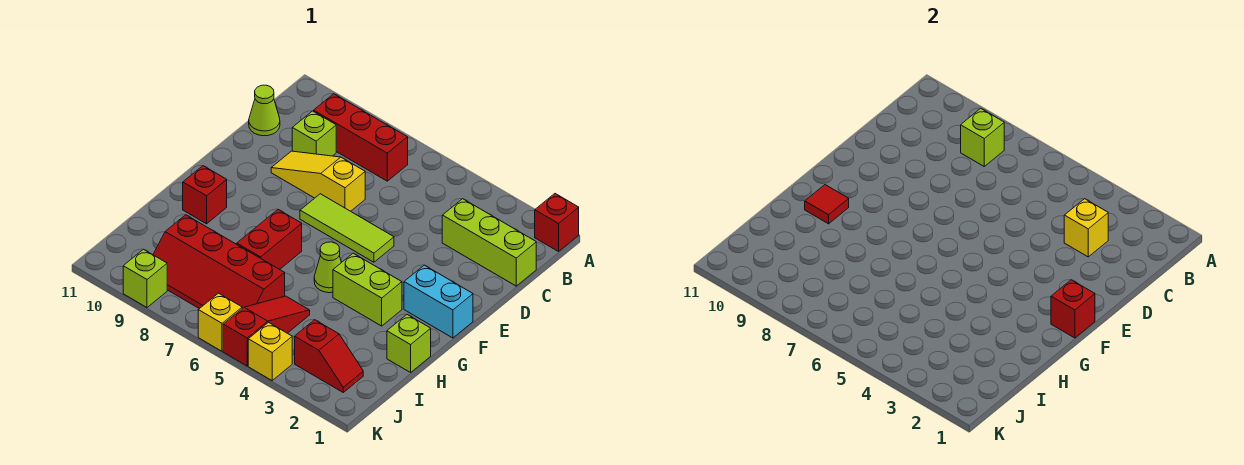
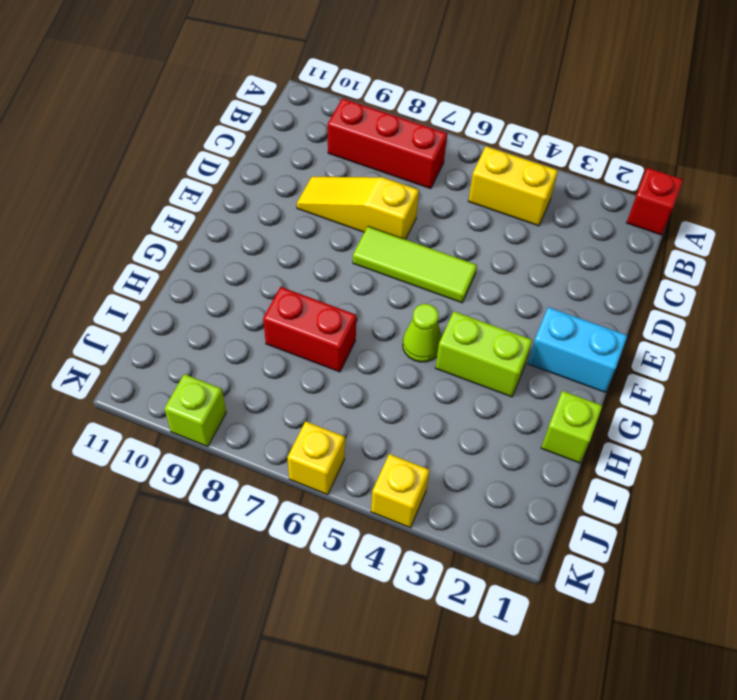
yellow 1x2 brick [468,146,558,226] -> none
red 1x2 brick [263,287,356,372] -> red 1x2 brick turned to [237,210,302,269]
none -> lime 1x3 brick [442,199,536,286]
none -> lime 1x1 brick [292,111,336,156]
none -> lime 1x1 cone [249,85,280,136]

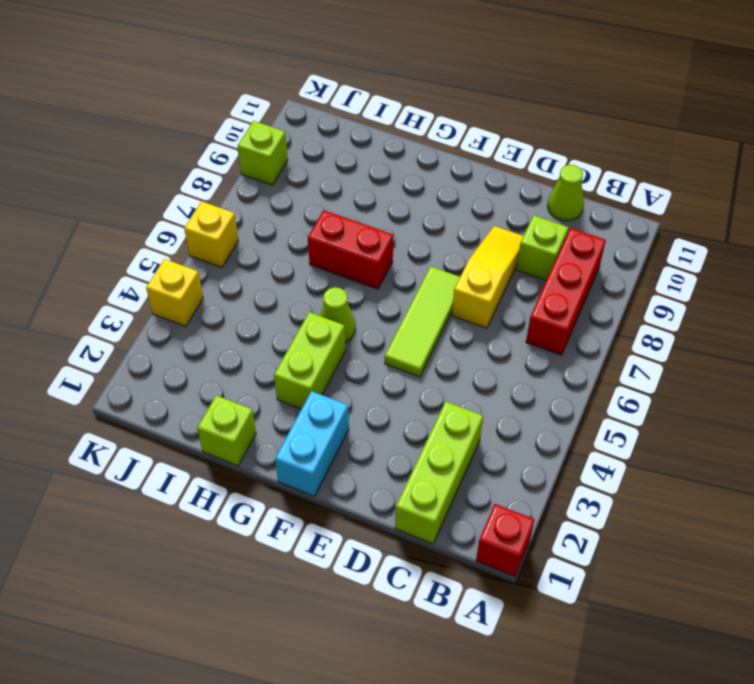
none -> red 1x1 brick [183,166,227,224]
none -> red 1x3 slope [223,296,310,366]
none -> red 2x4 slope [153,215,285,309]

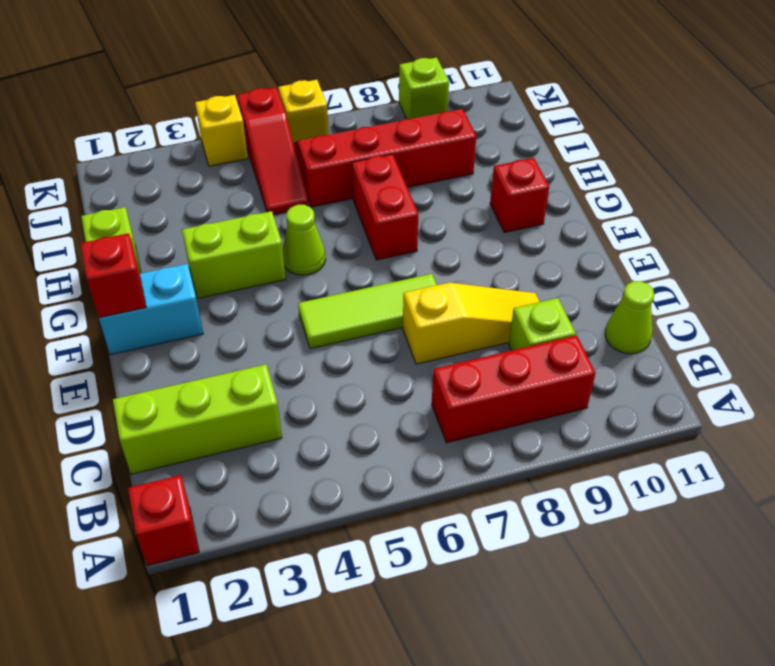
none -> red 1x2 slope [295,320,363,392]
none -> lime 1x1 brick [961,108,1004,166]
none -> yellow 1x1 brick [1064,199,1108,257]

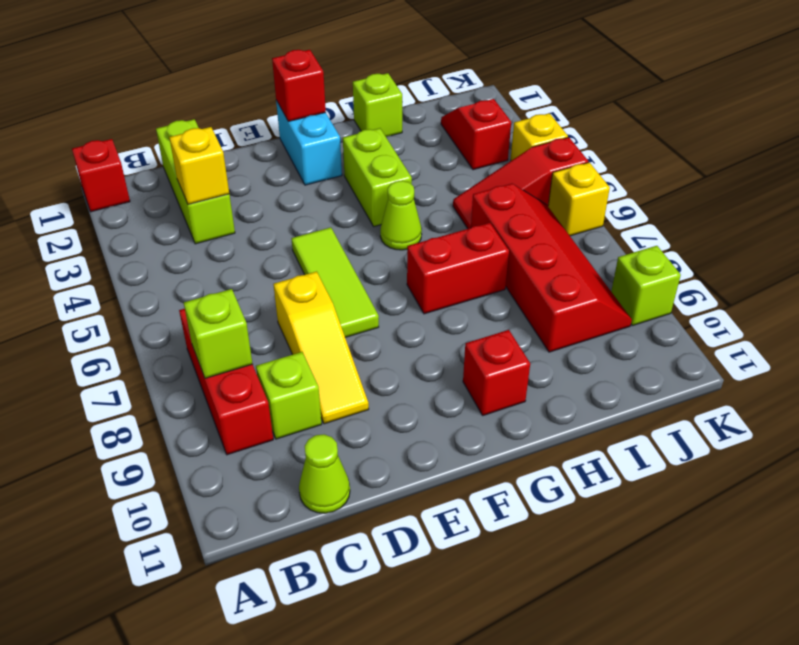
none -> red 1x1 tile [805,185,849,224]

